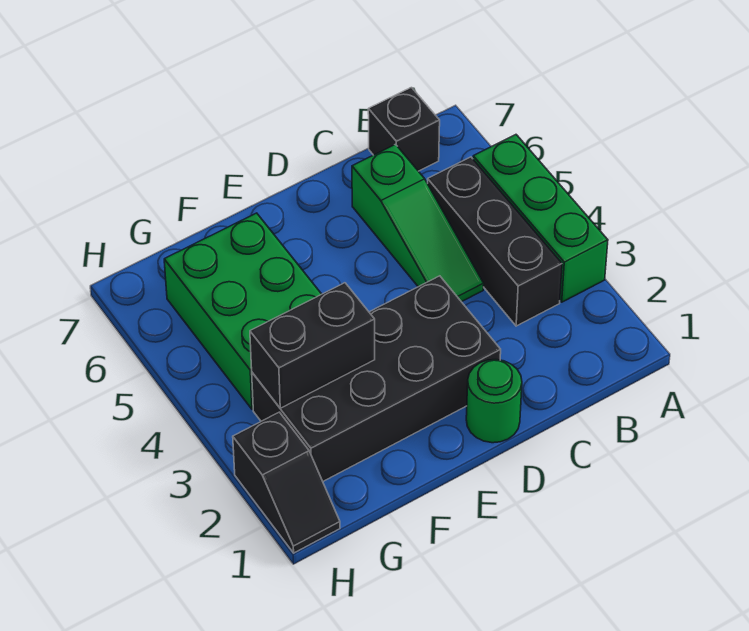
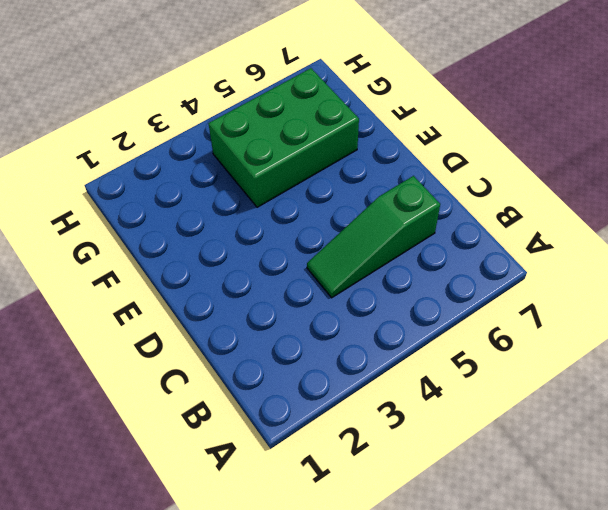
none -> green 1x3 brick [473,135,608,302]
none -> black 1x3 brick [428,157,562,326]

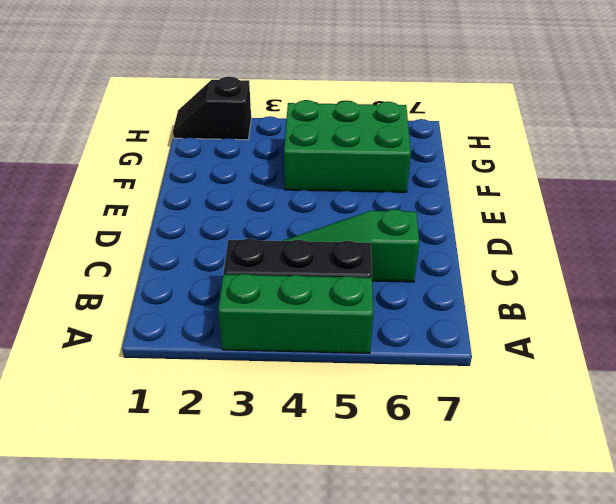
none -> black 1x1 brick [368,87,440,171]
none -> green 1x1 round brick [466,360,522,443]

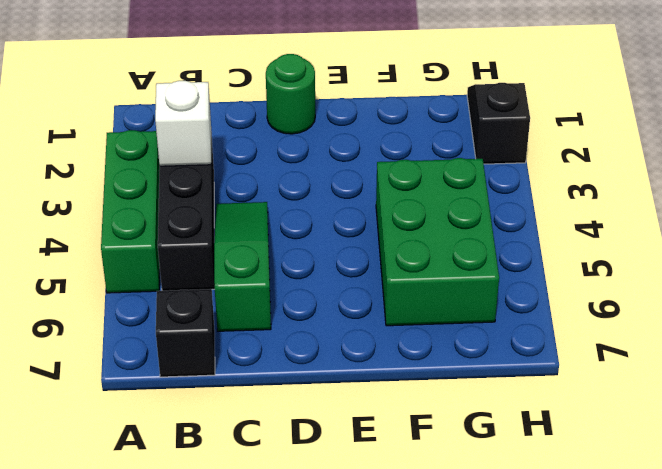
white 1x1 brick [155,81,211,166] -> none
none -> black 2x4 brick [252,276,501,481]
none -> black 1x2 brick [250,283,375,408]

